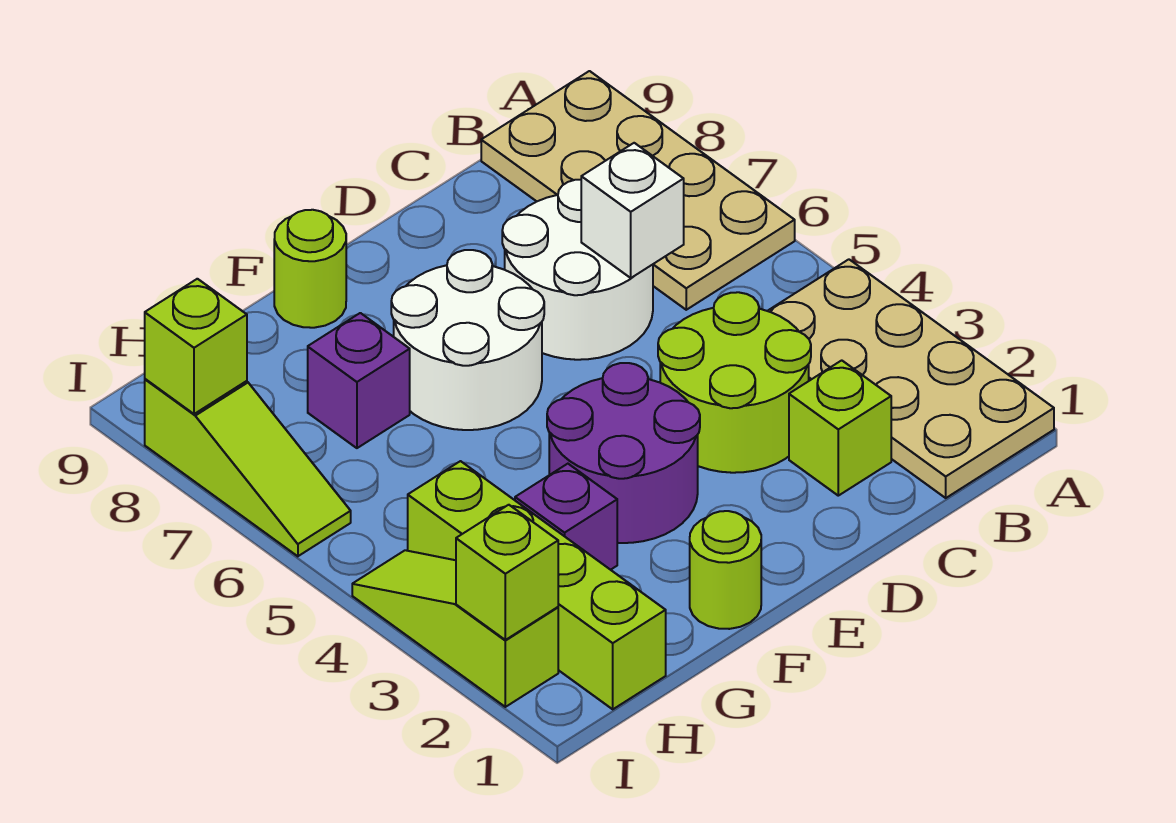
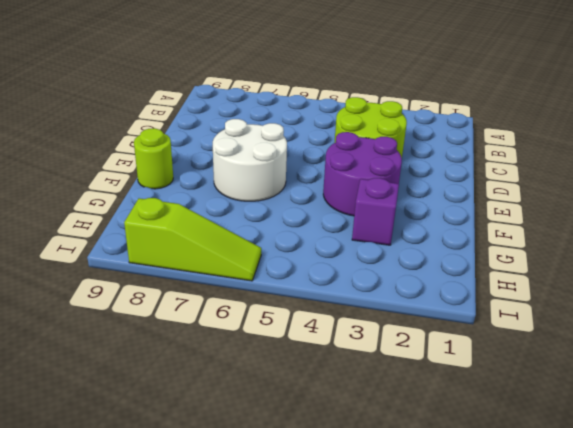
none -> tan 2x4 plate [768,259,1054,498]
none -> tan 2x4 plate [481,71,795,310]
none -> lime 1x1 brick [789,360,891,496]

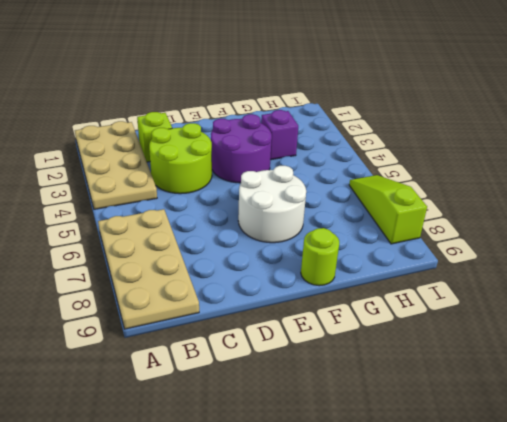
none -> white 2x2 round brick [502,180,653,360]
none -> lime 1x1 round brick [690,511,761,629]
none -> purple 1x1 brick [308,313,410,448]

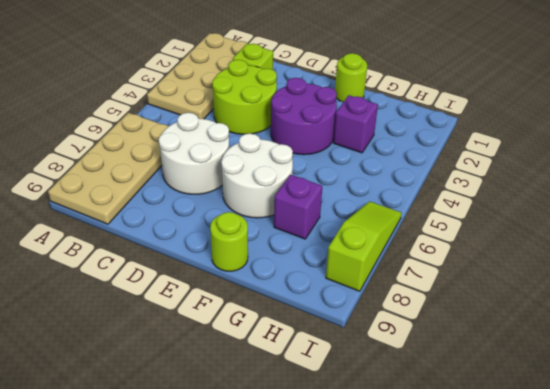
none -> lime 1x4 brick [408,461,666,709]
none -> lime 1x3 slope [352,550,558,707]
none -> white 1x1 brick [581,143,684,278]

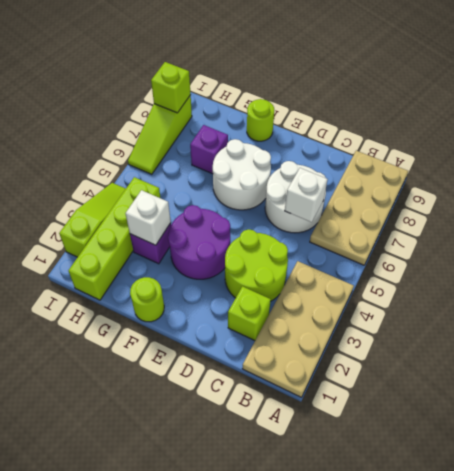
white 1x1 brick [126,190,171,245] -> none
none -> lime 1x1 brick [456,505,558,640]

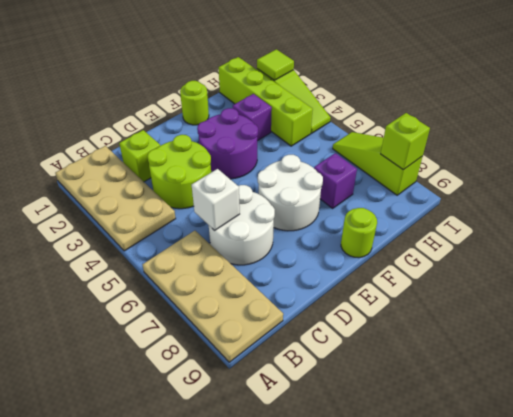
lime 1x1 tile [257,49,294,80] -> lime 1x1 brick [456,505,558,640]

